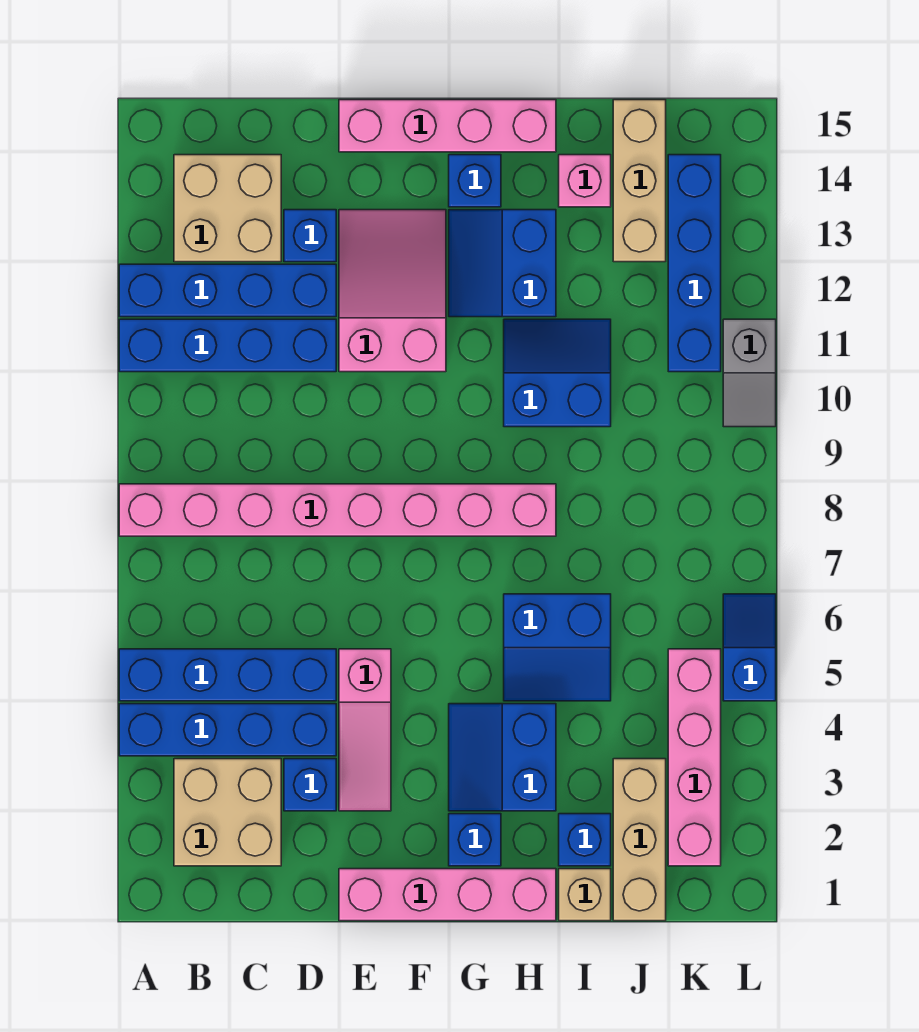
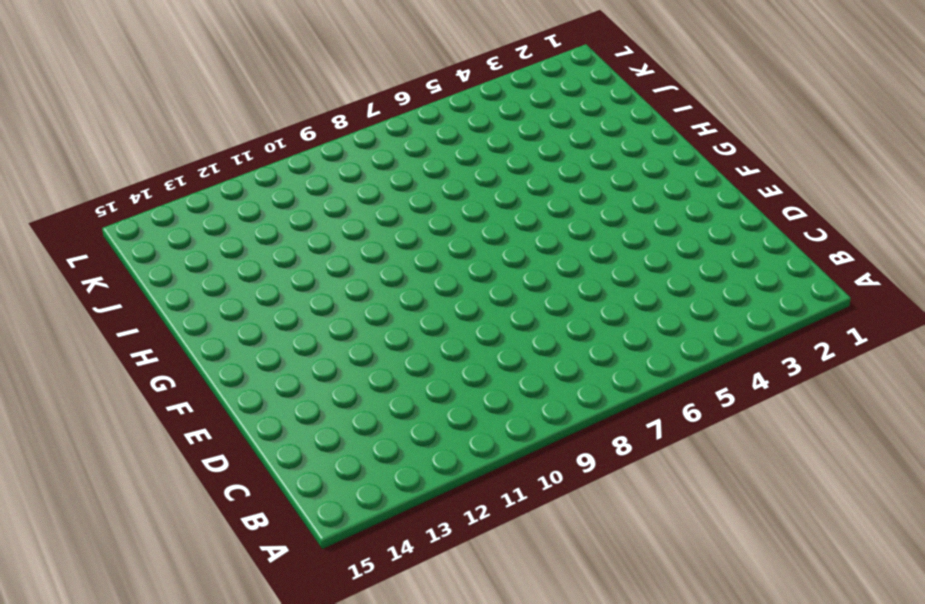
none -> blue 1x4 brick [119,704,336,756]
none -> blue 1x4 brick [119,649,336,701]
none -> pink 1x8 brick [119,484,556,536]

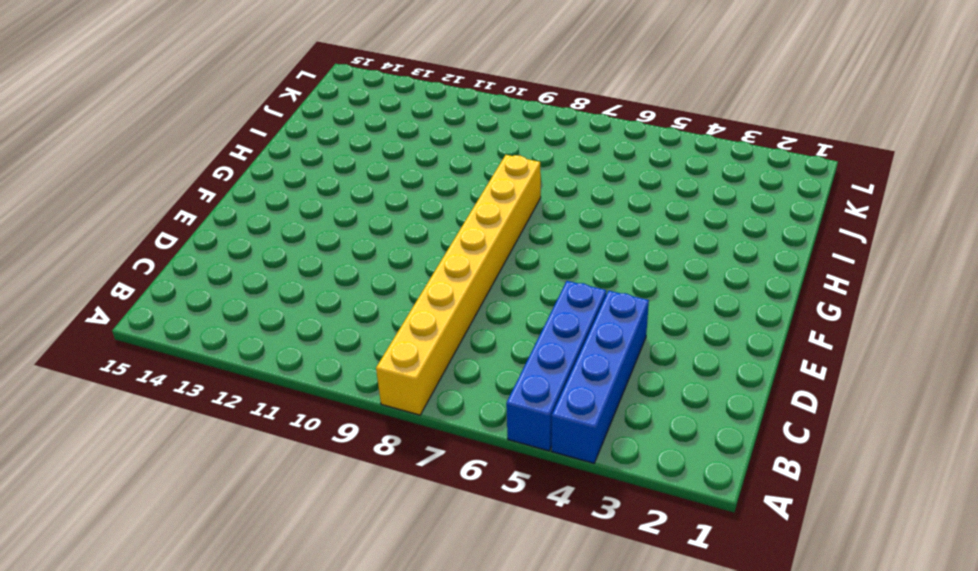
yellow 1x8 brick [376,155,541,415] -> pink 1x8 brick [119,484,556,536]
none -> blue 1x4 brick [119,319,336,372]
none -> blue 1x4 brick [119,264,336,317]
none -> tan 2x2 brick [174,759,281,866]

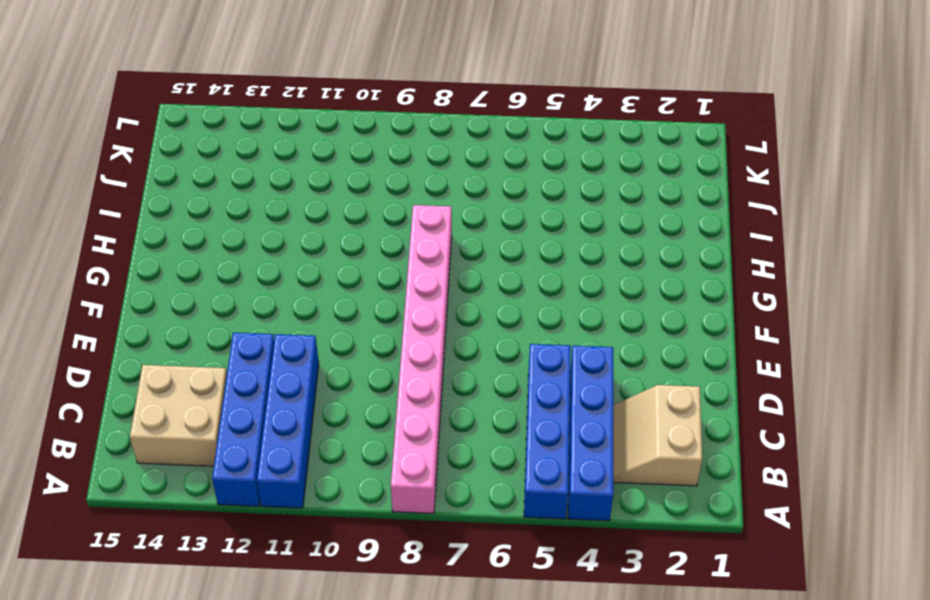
tan 2x2 slope [613,385,702,486] -> tan 2x2 brick [174,759,281,866]
none -> blue 1x1 brick [284,759,336,811]
none -> blue 1x1 brick [284,210,336,262]
none -> pink 1x4 brick [339,869,556,921]

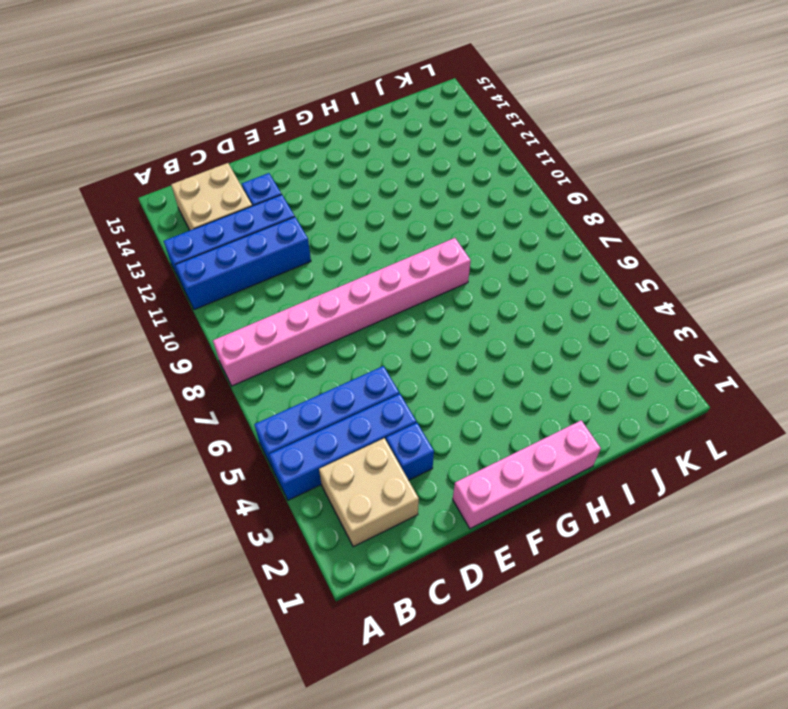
none -> pink 1x3 slope [339,649,391,811]
none -> pink 2x3 slope [339,210,446,372]
none -> pink 1x4 brick [339,100,556,152]

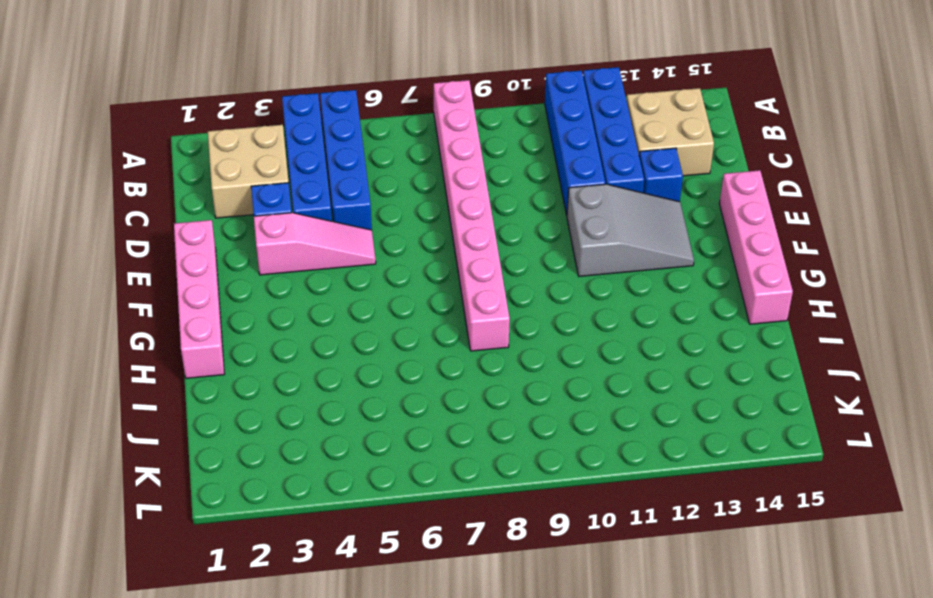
pink 1x3 slope [254,213,376,275] -> pink 1x3 slope turned to [339,649,391,811]
grey 2x3 slope [567,184,694,276] -> pink 2x3 slope [339,210,446,372]
none -> blue 1x1 brick [449,814,501,866]
none -> blue 2x2 slope [449,704,556,811]
none -> blue 2x2 slope [449,210,556,317]

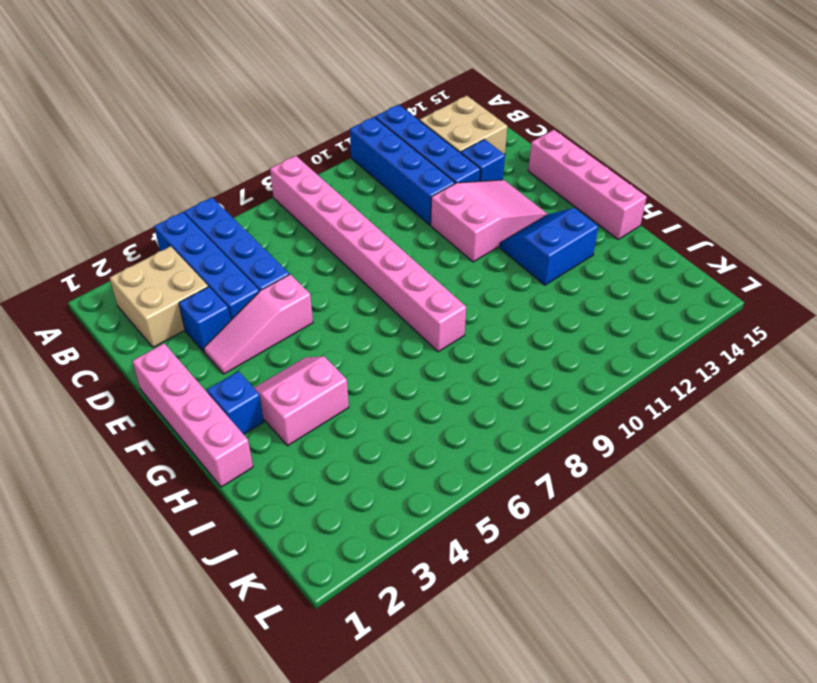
pink 2x2 slope [254,356,349,446] -> blue 2x2 slope [449,704,556,811]
none -> blue 1x1 brick [449,155,501,207]
none -> blue 2x2 slope [504,594,611,701]
none -> blue 2x2 slope [504,319,611,427]

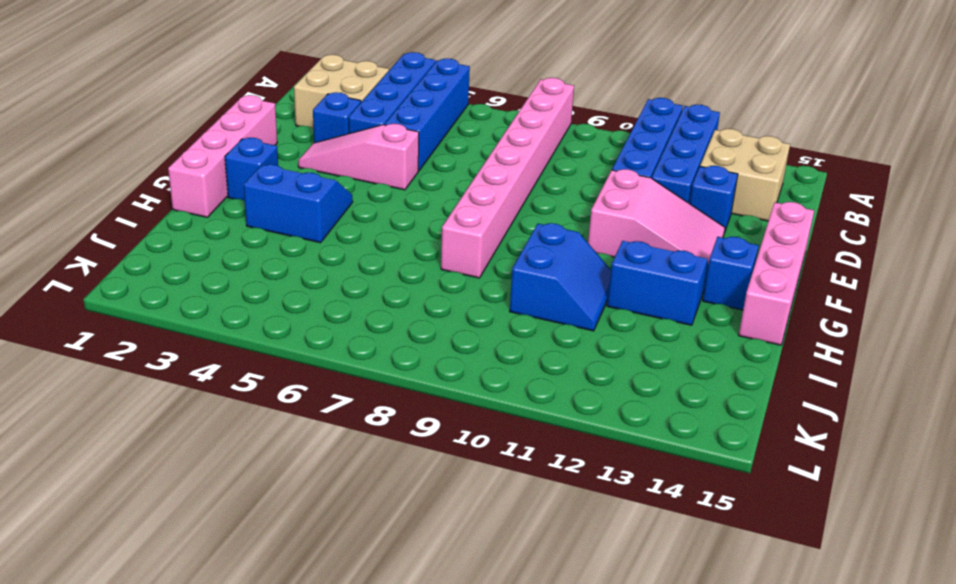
none -> blue 2x2 slope [504,594,611,701]
none -> tan 1x1 brick [559,869,611,921]
none -> blue 1x1 brick [559,814,611,866]

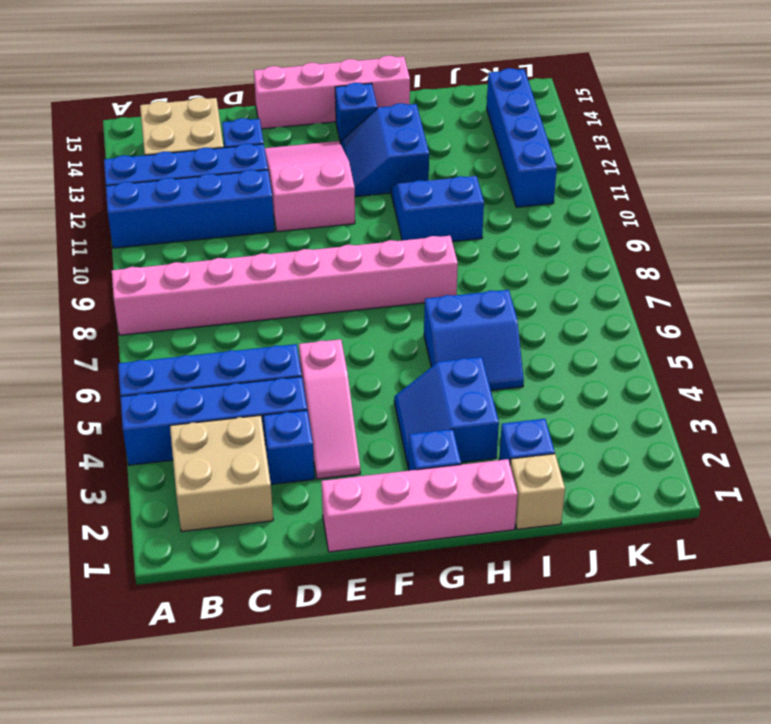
none -> pink 1x1 brick [559,155,611,207]
none -> tan 1x3 brick [613,759,666,921]
none -> tan 1x3 brick [613,100,666,262]

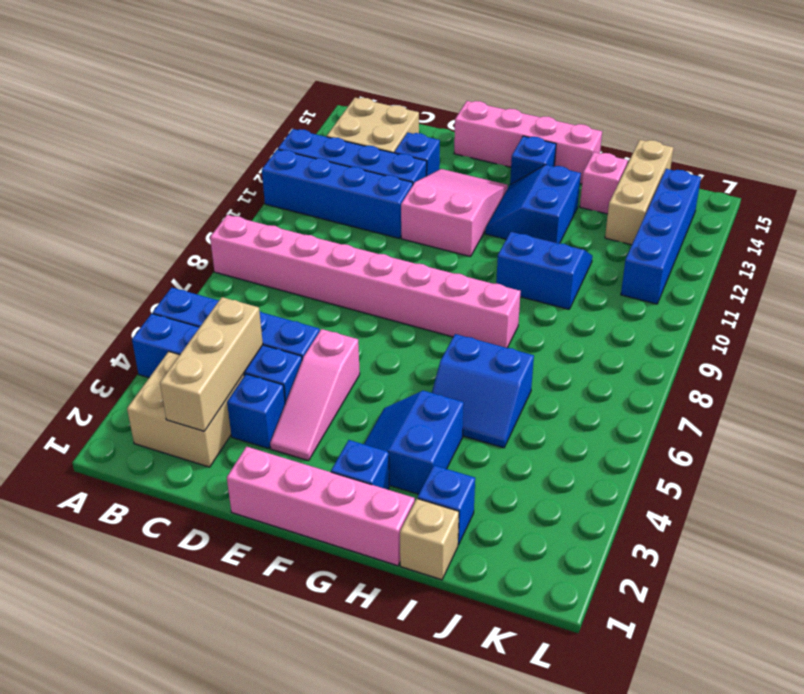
tan 1x3 brick [160,297,263,431] -> tan 1x3 brick moved to [613,759,666,921]
none -> pink 1x4 brick [668,649,721,866]
none -> blue 1x2 slope [723,594,776,701]
none -> grey 1x2 slope [723,319,776,427]

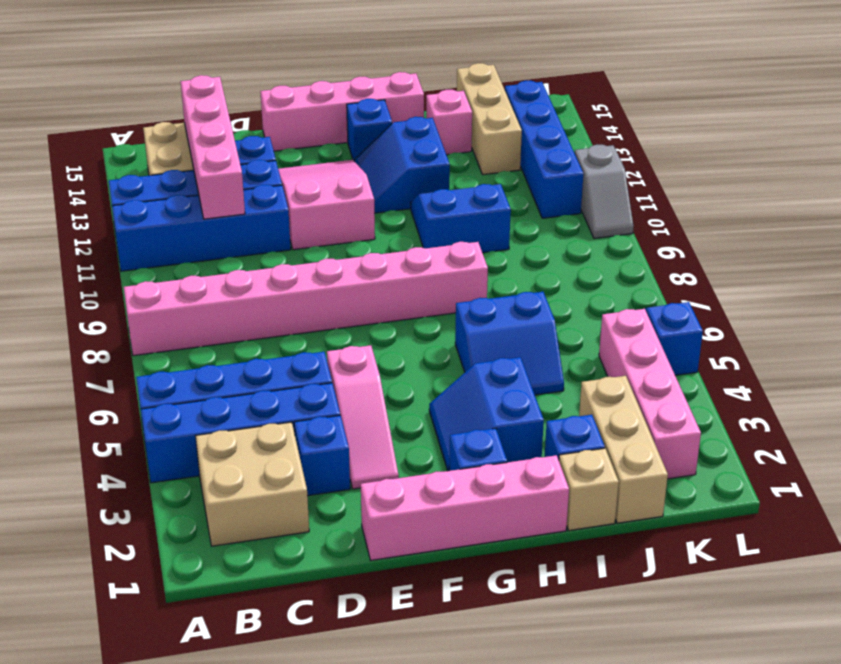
pink 1x4 brick [181,75,245,219] -> none

